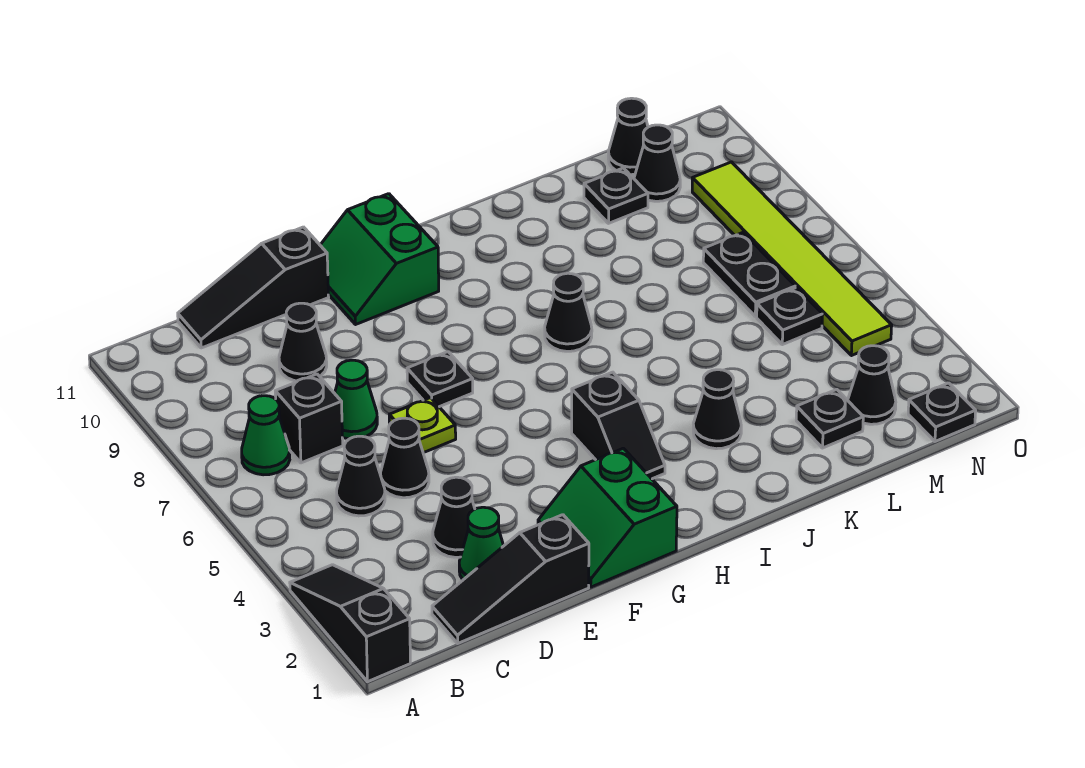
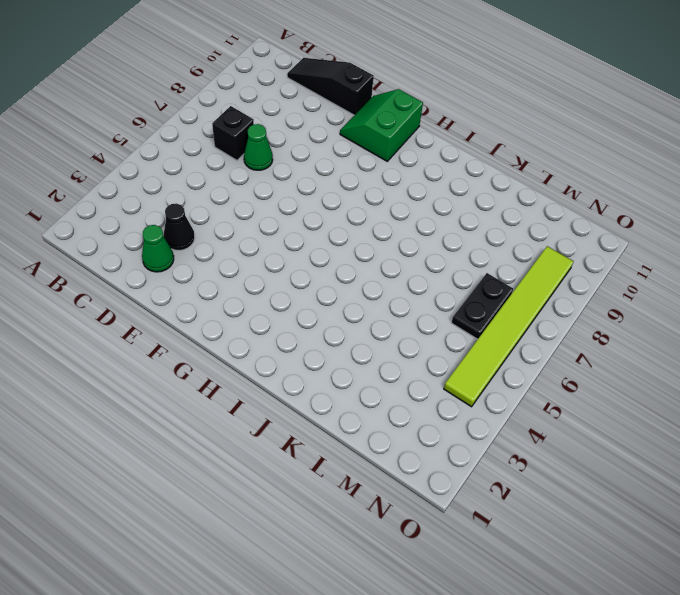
none -> black 1x3 slope [290,565,410,682]
none -> green 1x1 cone [242,396,290,475]
none -> black 1x3 slope [432,515,589,643]

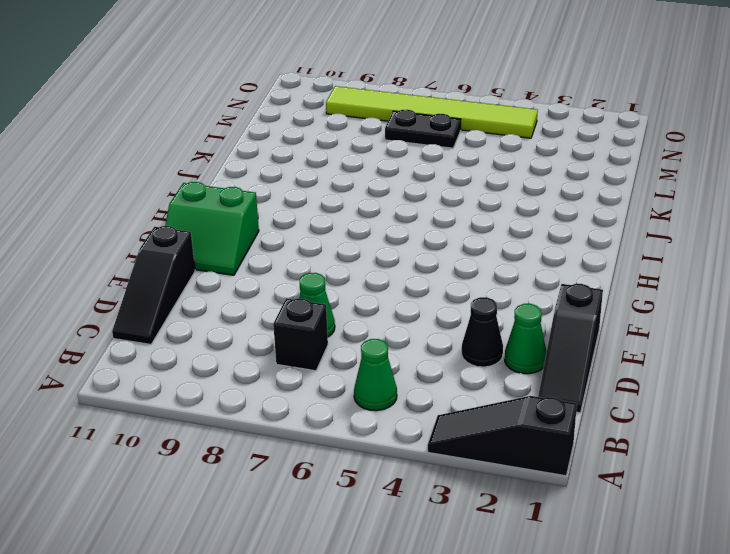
green 1x1 cone [354,339,397,411] -> green 1x1 cone moved to [242,396,290,475]
none -> black 1x1 cone [337,436,385,516]
none -> black 1x1 cone [381,418,429,498]
none -> black 1x1 cone [279,303,327,381]

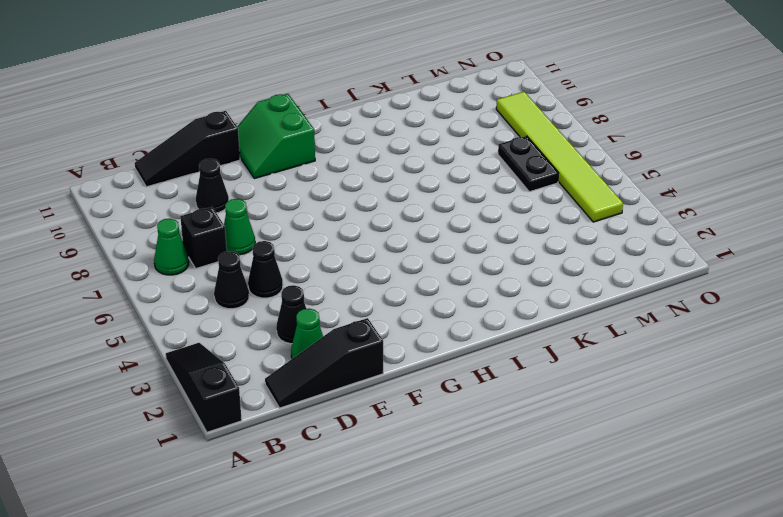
none -> lime 1x1 plate [389,398,456,453]
none -> green 2x2 slope [538,448,677,587]
none -> black 1x1 plate [407,352,473,407]

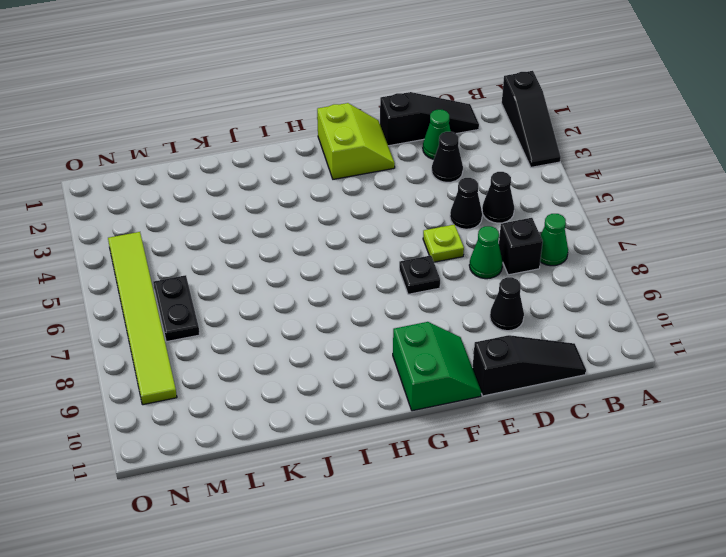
lime 2x2 slope [317,103,395,179] -> green 2x2 slope [538,448,677,587]
none -> black 1x2 slope [572,372,665,479]
none -> black 1x1 cone [545,273,592,351]
none -> black 1x1 cone [693,370,741,449]

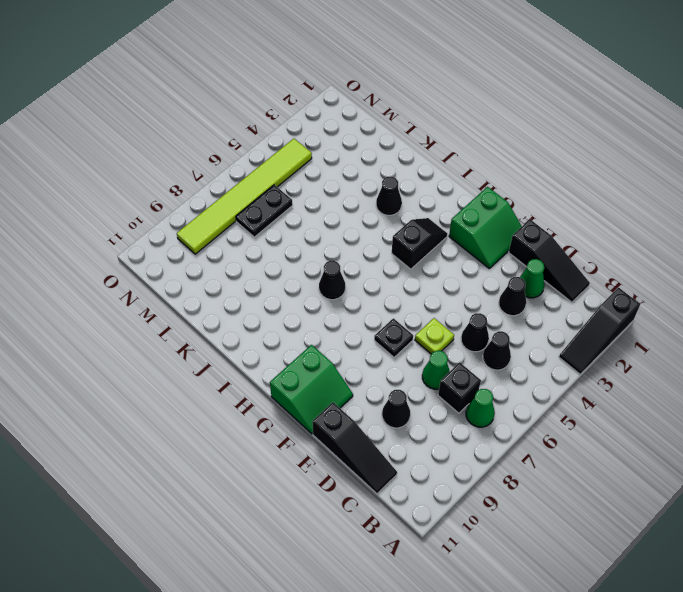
none -> black 1x1 plate [796,389,863,448]
none -> black 1x1 plate [584,168,648,223]
none -> black 1x1 cone [848,346,896,424]

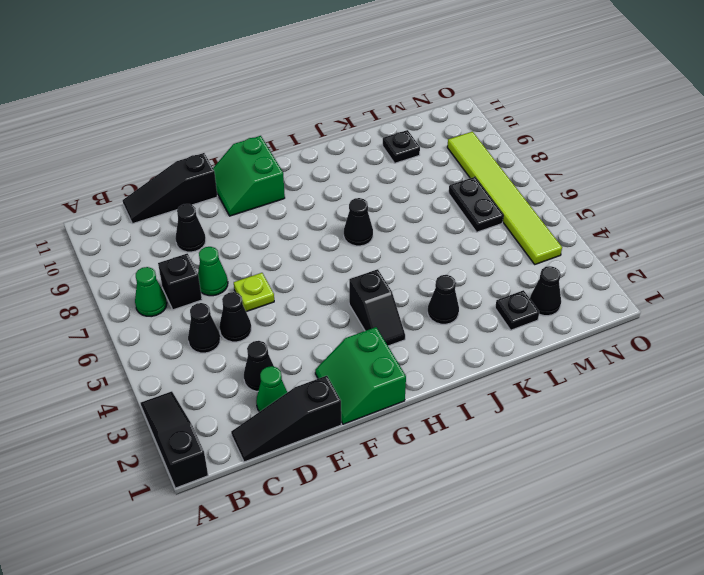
none -> black 1x1 plate [407,352,473,407]
none -> black 1x1 plate [757,287,823,345]
none -> black 1x1 cone [634,125,680,201]

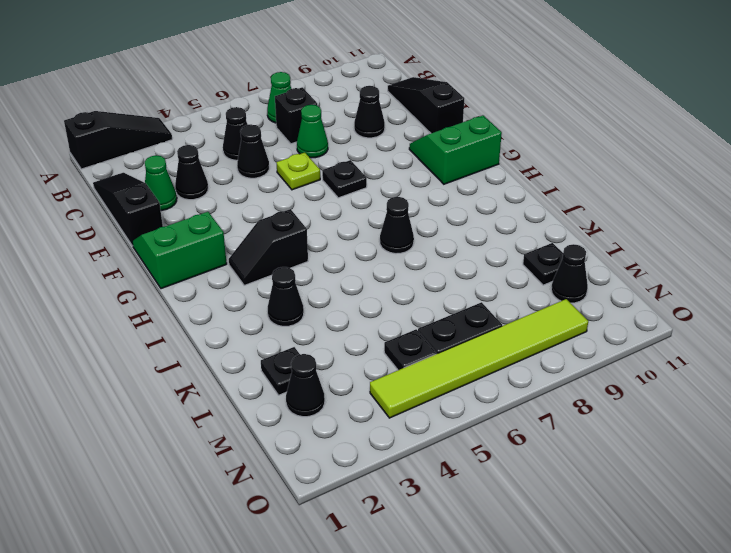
none -> black 1x1 cone [608,98,648,175]
none -> black 1x1 plate [908,383,976,441]

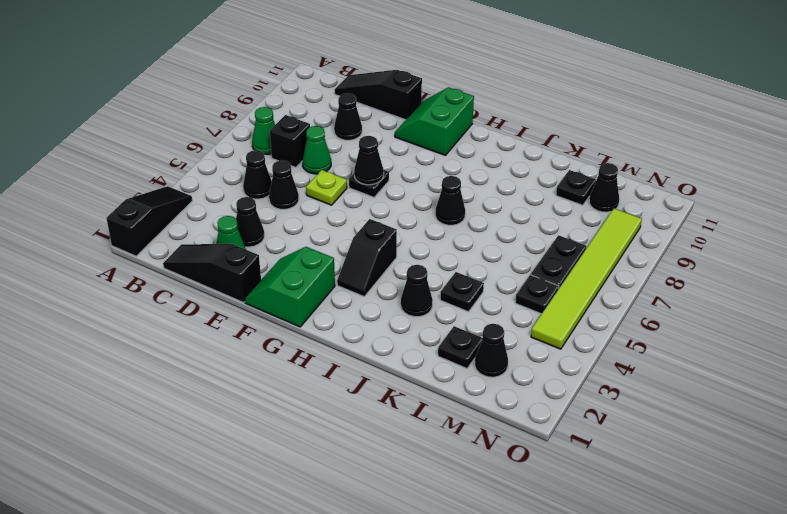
black 1x1 cone [354,136,384,185] -> black 1x1 cone moved to [608,98,648,175]
black 1x1 plate [440,272,484,312] -> black 1x1 plate moved to [908,383,976,441]

